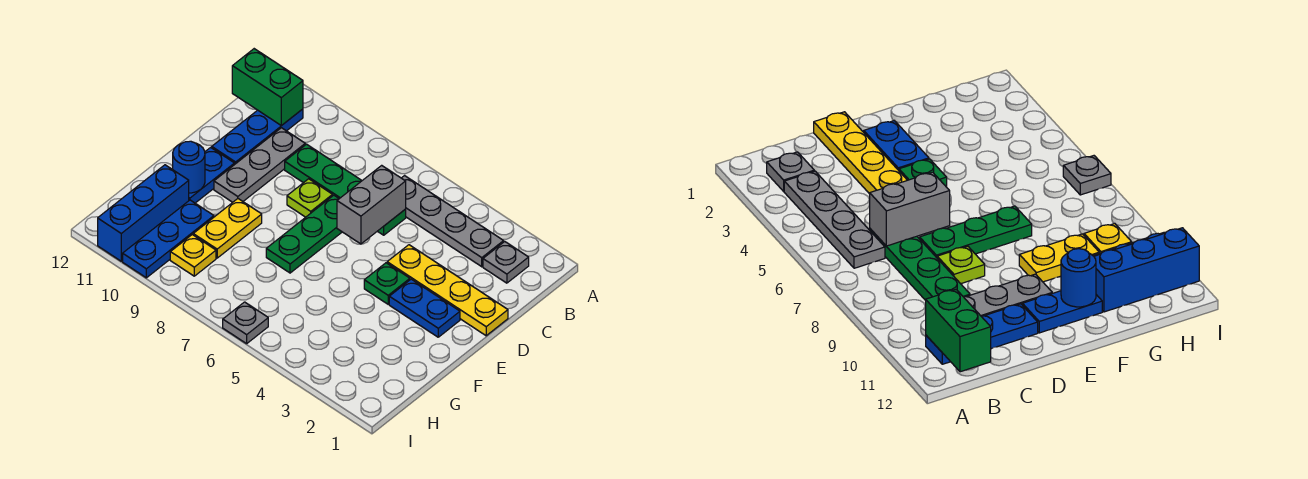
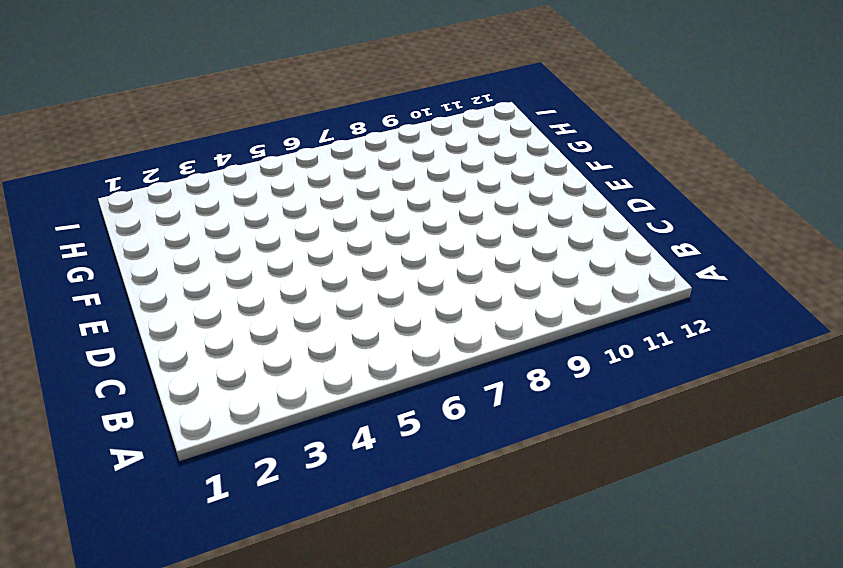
none -> grey 1x1 plate [483,242,529,283]
none -> grey 1x4 plate [402,176,504,267]
none -> blue 1x3 plate [212,109,303,164]

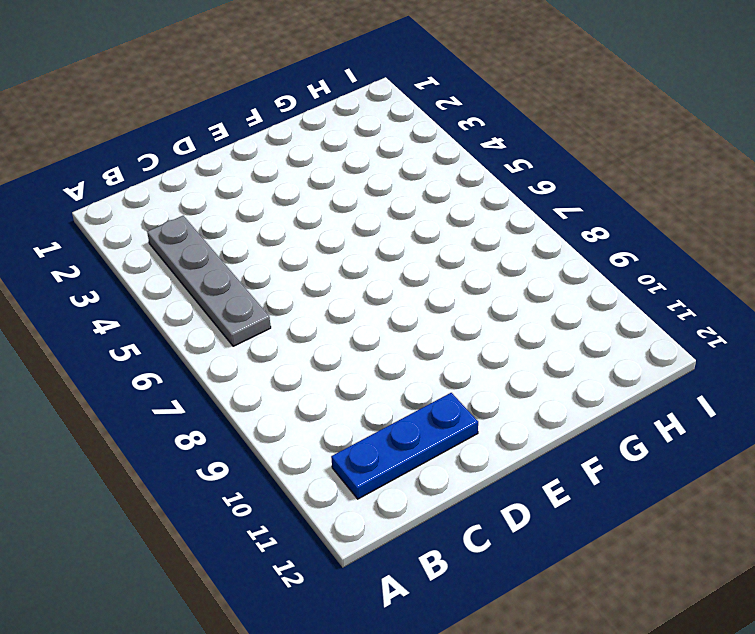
none -> grey 1x1 plate [483,242,529,283]
none -> green 1x4 plate [285,144,406,235]
none -> grey 1x3 plate [214,128,305,202]

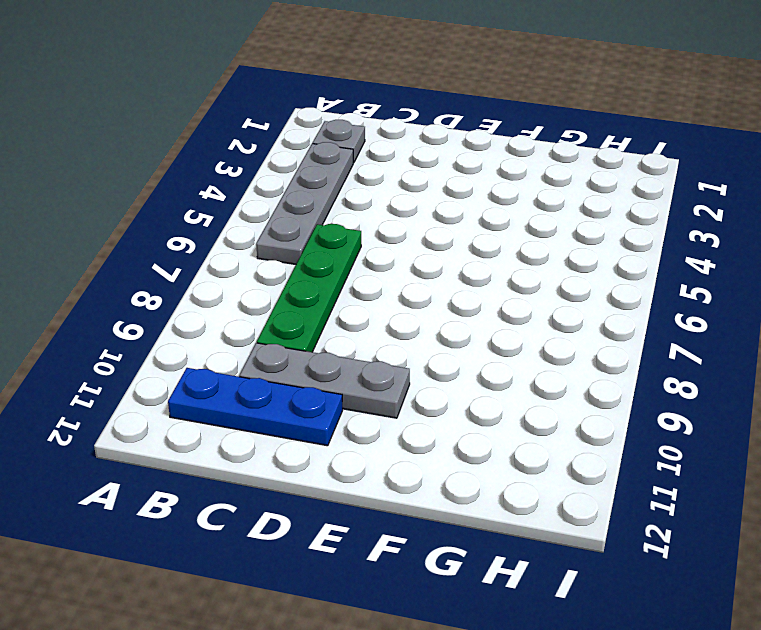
none -> yellow 1x4 plate [387,245,508,336]
none -> green 1x3 plate [266,195,342,273]
none -> lime 1x1 plate [287,179,333,217]

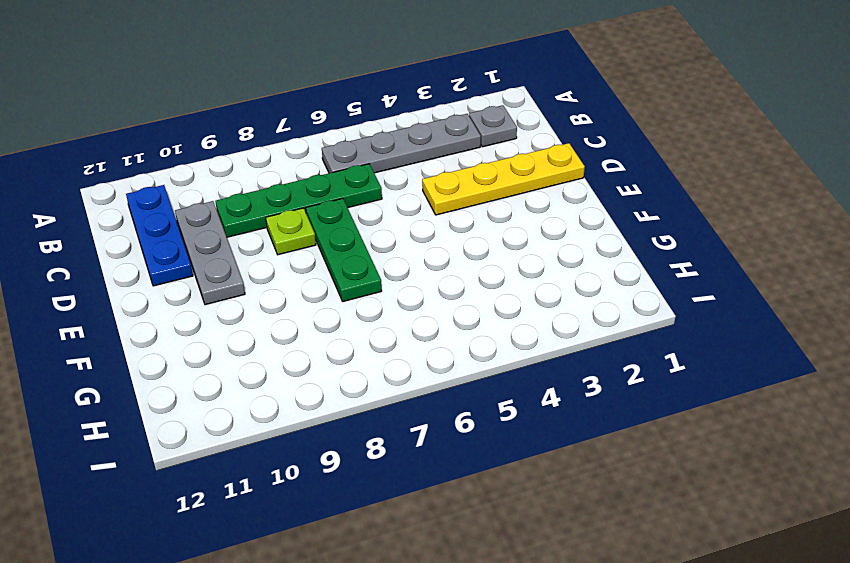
none -> blue 1x2 plate [389,279,460,337]
none -> green 1x1 plate [364,263,410,304]
none -> blue 1x2 plate [189,147,235,203]

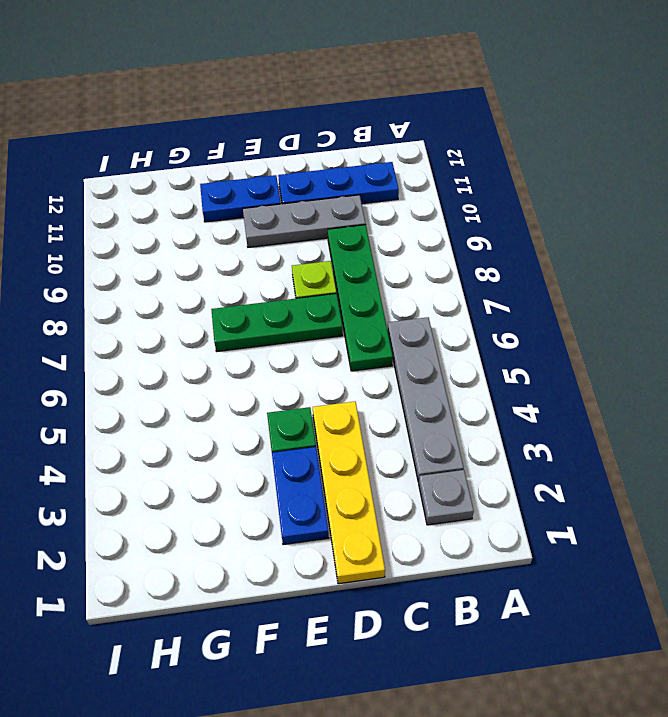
none -> yellow 1x2 plate [193,199,262,258]
none -> blue 1x3 plate [123,200,214,278]
none -> blue 1x3 brick [98,165,189,261]

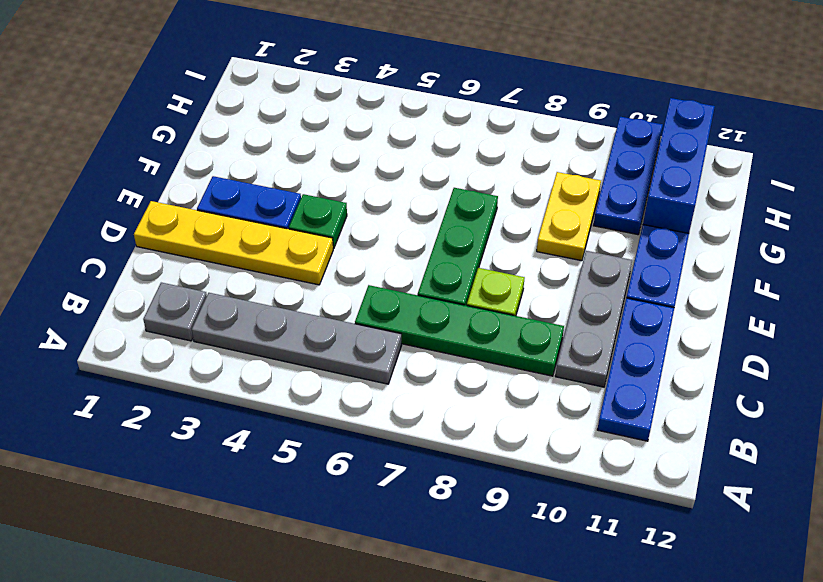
none -> yellow 1x1 plate [170,235,216,276]
none -> grey 1x1 plate [223,302,268,344]
none -> green 1x2 brick [232,49,303,126]

